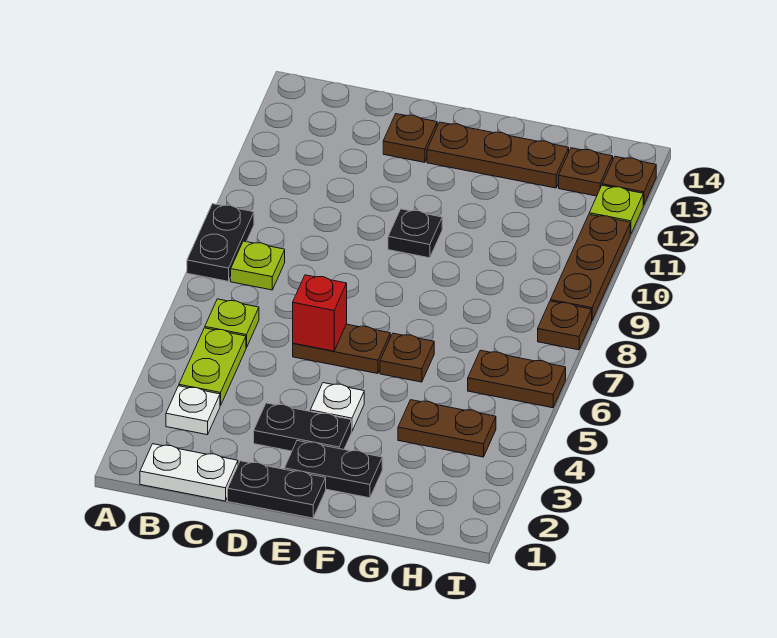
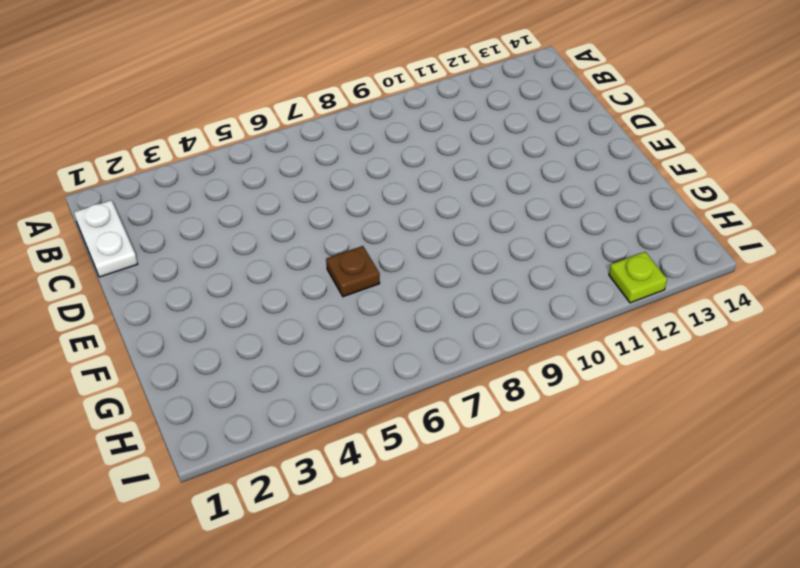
none -> black 1x2 plate [187,204,254,281]
none -> white 1x1 plate [166,386,220,435]
none -> lime 1x2 plate [179,328,246,406]

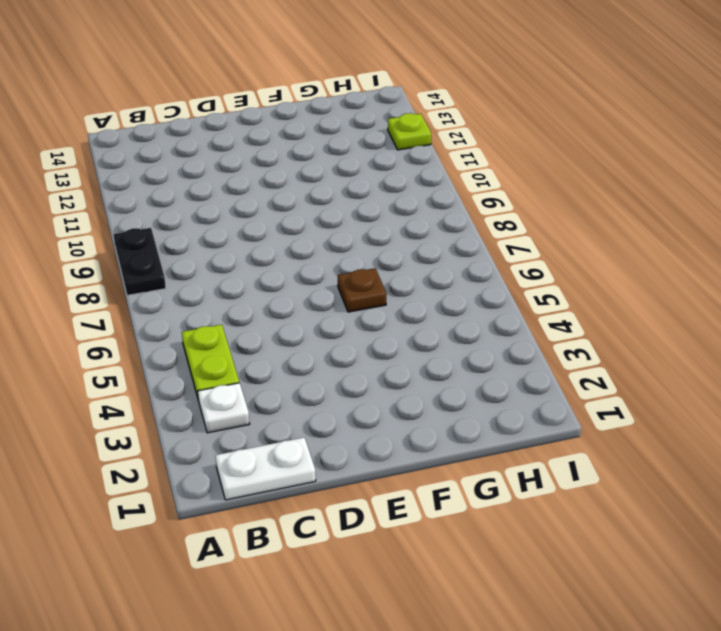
none -> lime 1x1 plate [205,299,259,348]
none -> lime 1x1 plate [231,241,285,290]
none -> black 1x2 plate [228,461,326,518]

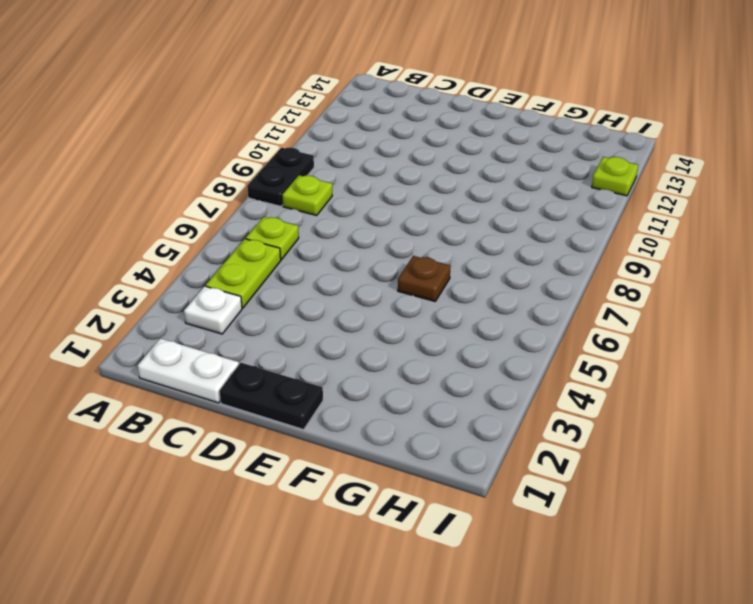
none -> black 1x2 plate [254,403,352,451]
none -> brown 1x2 plate [293,324,390,374]
none -> brown 1x1 plate [383,114,437,162]

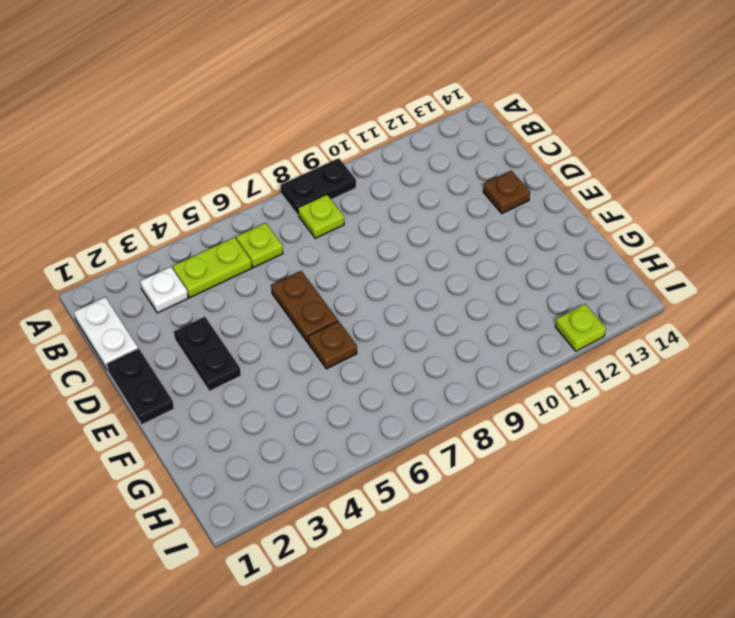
none -> black 1x2 plate [284,441,382,498]
none -> white 1x1 plate [310,383,364,431]
none -> black 1x1 plate [388,209,442,258]

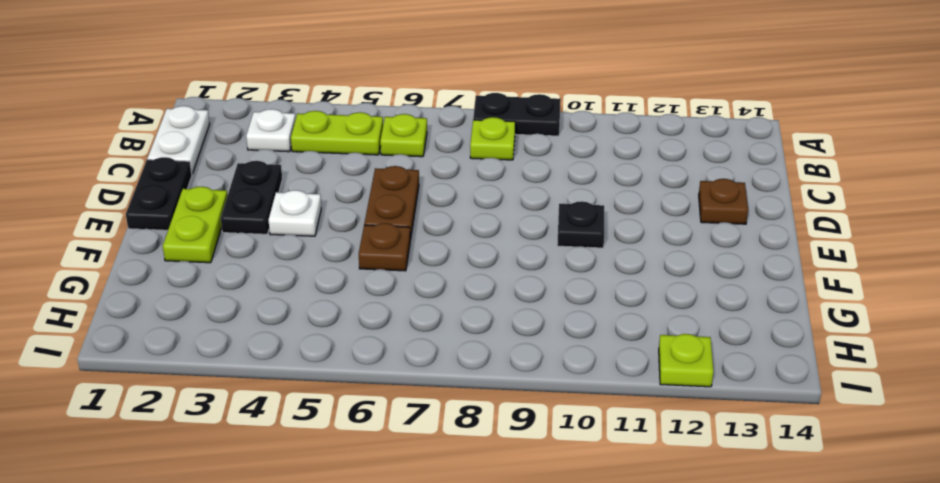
lime 1x2 plate [163,187,228,263] -> black 1x2 plate [284,441,382,498]
none -> brown 1x3 plate [427,122,569,188]
none -> brown 1x2 plate [398,400,496,457]
none -> brown 1x2 plate [468,350,566,408]

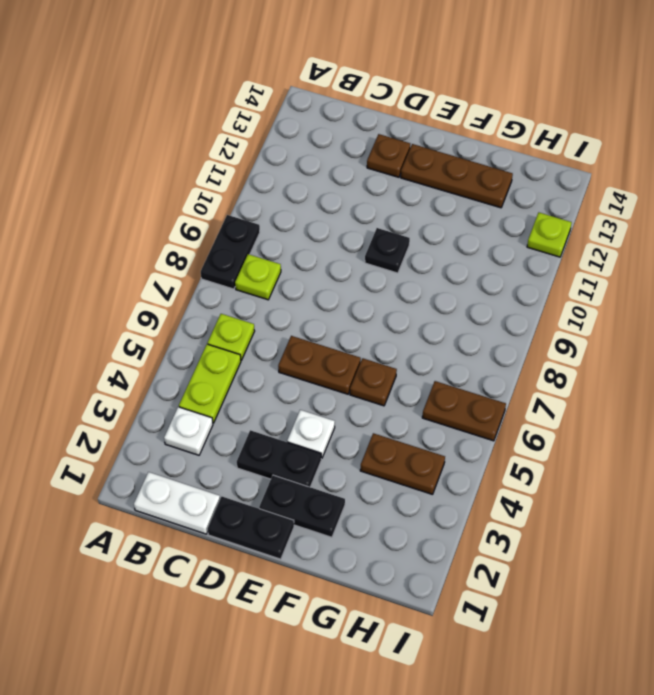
none -> brown 1x1 plate [559,148,613,196]
none -> brown 1x1 plate [538,301,592,350]
none -> brown 1x3 plate [550,214,630,320]

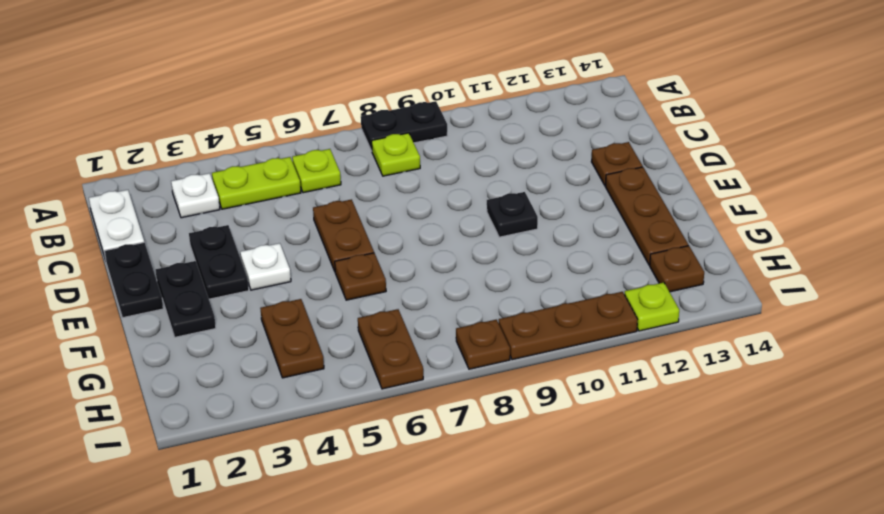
none -> brown 1x1 plate [602,156,656,205]
none -> red 1x1 brick [293,275,347,351]

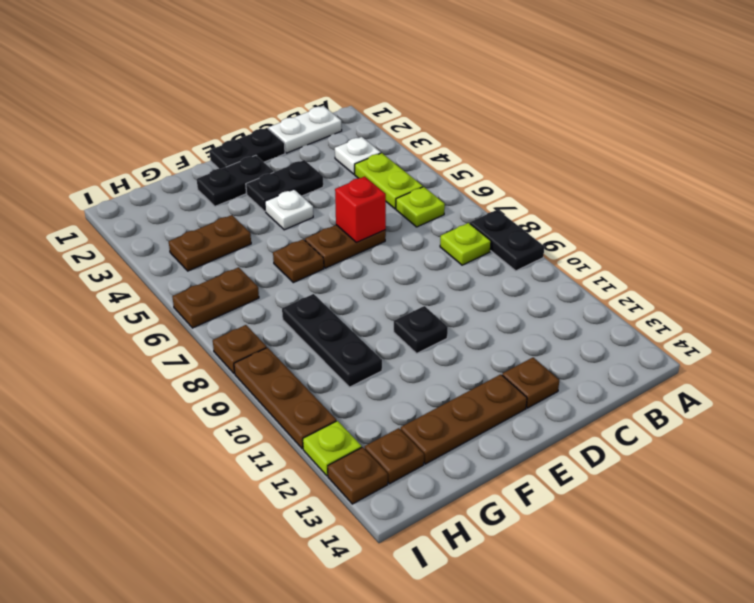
black 1x3 plate [282,294,382,387] -> none

